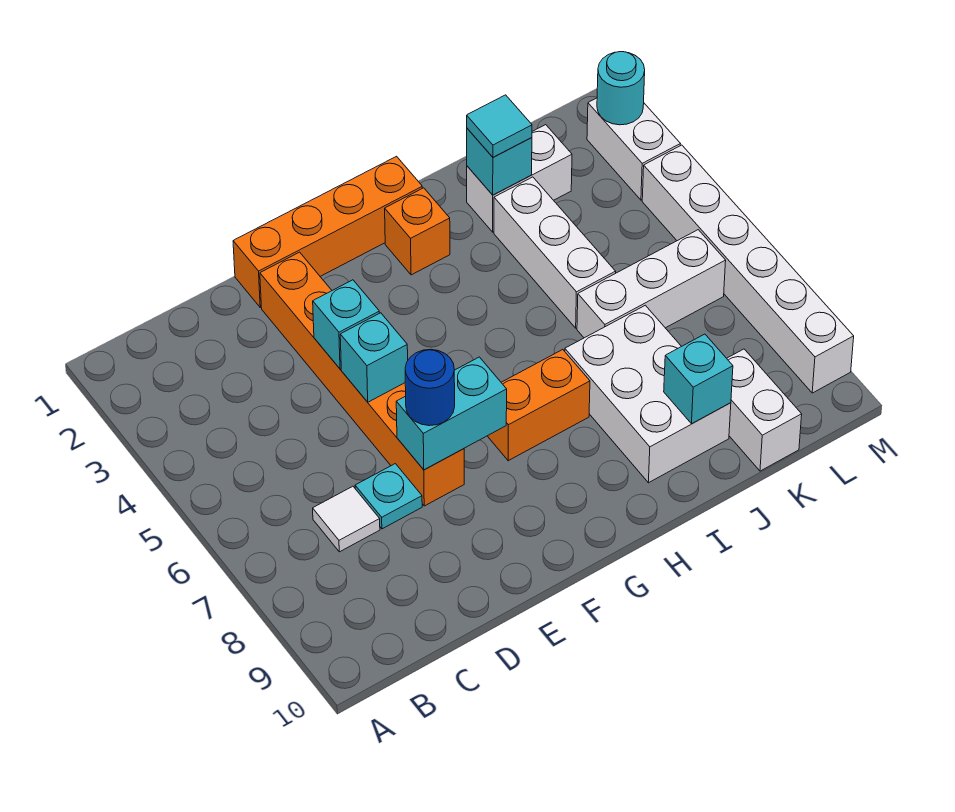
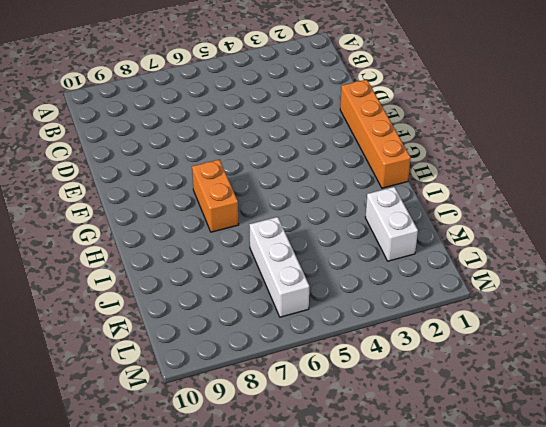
none -> white 1x1 tile [313,486,380,552]
none -> cyan 1x1 plate [355,464,422,529]
none -> orange 1x6 brick [260,252,464,506]

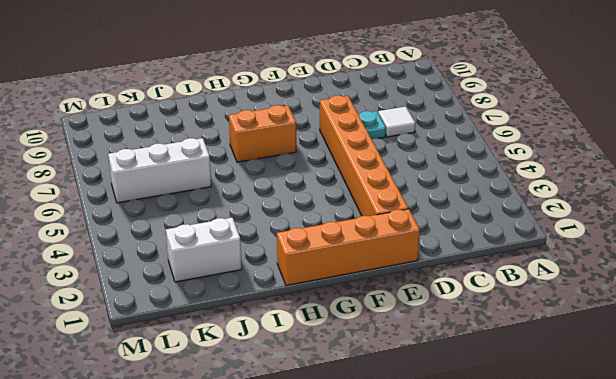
none -> orange 1x1 brick [385,188,450,275]
none -> white 2x3 brick [565,305,731,483]
none -> white 1x3 brick [494,177,616,328]

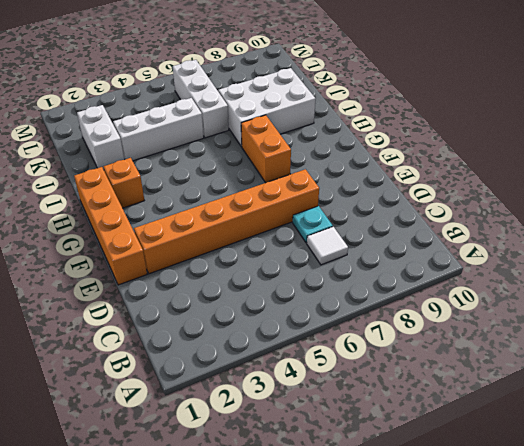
none -> white 1x2 brick [727,349,802,471]
none -> white 1x2 brick [587,98,680,200]
none -> white 1x6 brick [642,145,854,393]

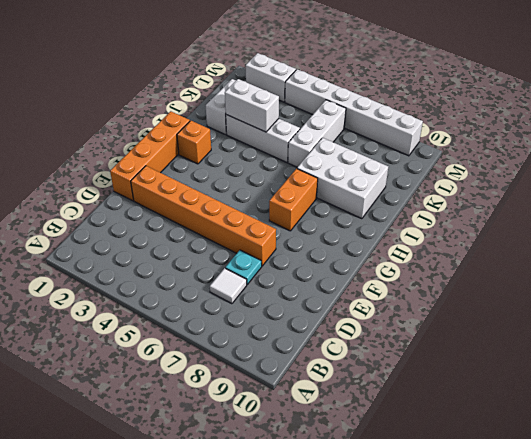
white 1x2 brick [225,79,279,132] -> white 1x2 brick moved to [727,349,802,471]
none -> cyan 1x1 brick [313,280,379,369]
none -> cyan 1x1 brick [340,313,408,402]
none -> cyan 1x2 brick [396,357,507,470]

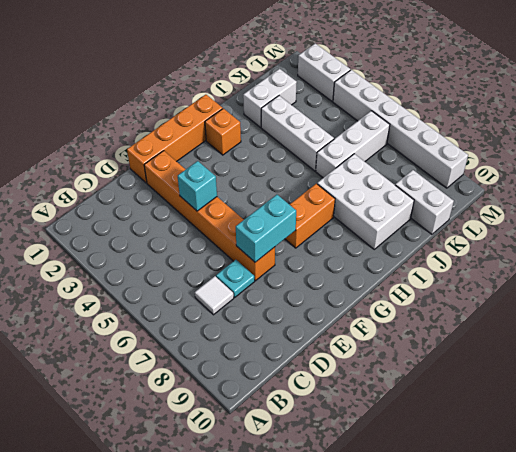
none -> cyan 1x1 brick [340,313,408,402]
none -> cyan 1x1 brick [467,128,532,195]
none -> cyan 1x1 brick [664,334,733,424]

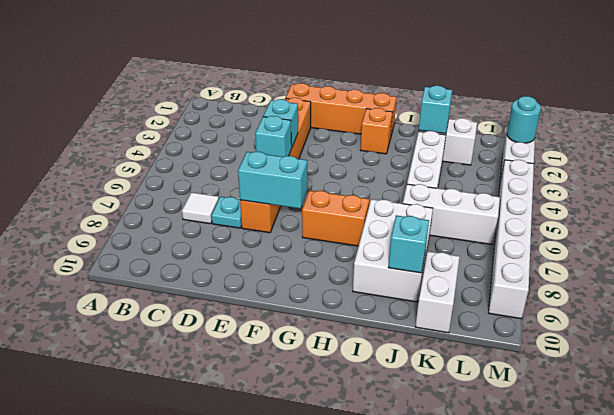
none -> blue 1x1 round brick [405,349,455,426]
none -> cyan 1x1 tile [467,95,532,157]

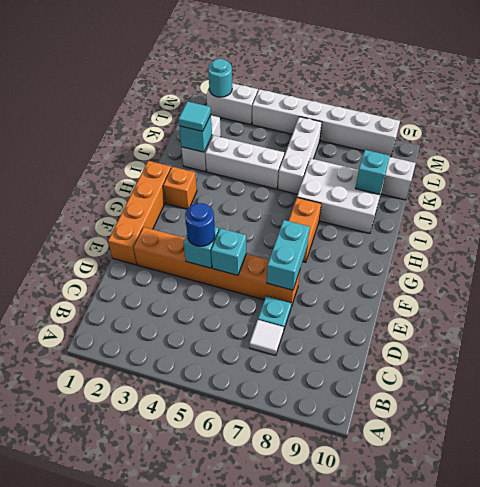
blue 1x1 round brick [185,203,215,246] -> blue 1x1 round brick moved to [405,349,455,426]

